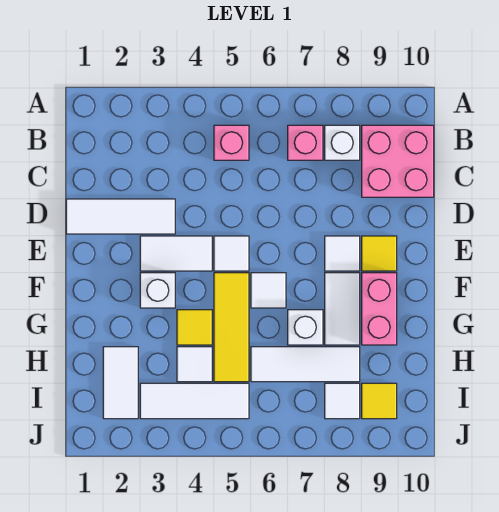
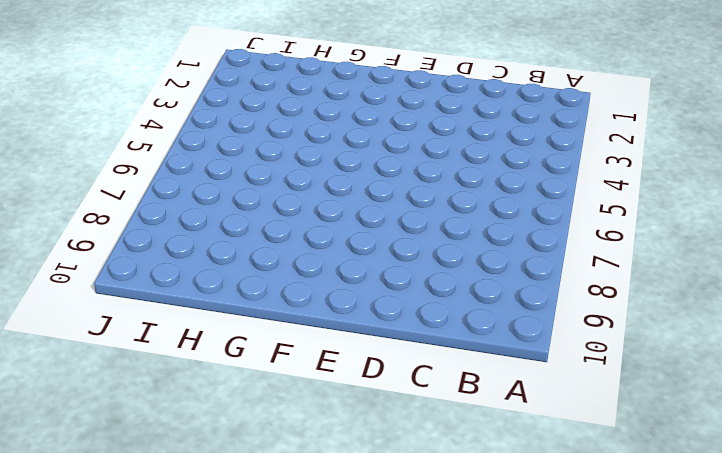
none -> pink 1x1 brick [214,125,249,160]
none -> pink 1x1 brick [288,125,323,160]
none -> white 1x1 brick [325,125,360,160]

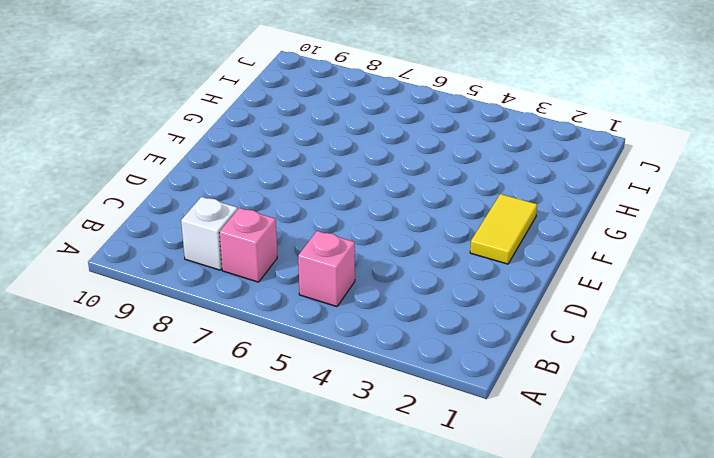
yellow 1x2 tile [470,194,537,264] -> none
none -> pink 2x2 brick [362,125,434,197]
none -> white 1x3 tile [66,199,175,234]
none -> white 1x2 tile [140,236,212,271]

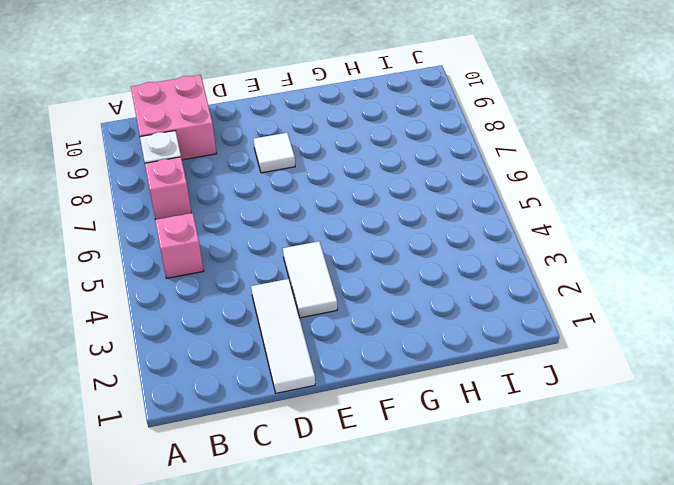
none -> white 1x1 tile [214,236,249,271]
none -> yellow 1x1 tile [362,236,397,271]
none -> white 1x1 brick [140,273,175,308]

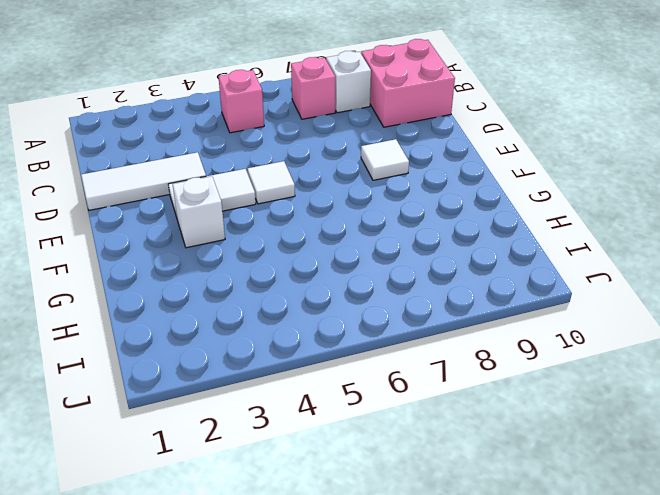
none -> yellow 1x1 tile [362,236,397,271]
none -> yellow 1x3 tile [214,273,249,382]
none -> white 1x1 tile [251,273,286,308]

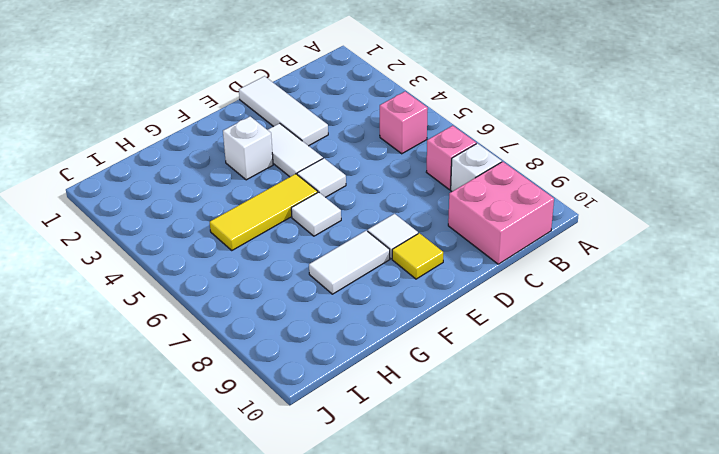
none -> pink 1x2 brick [362,273,397,345]
none -> yellow 1x1 tile [177,310,212,345]
none -> white 1x1 brick [288,310,323,345]

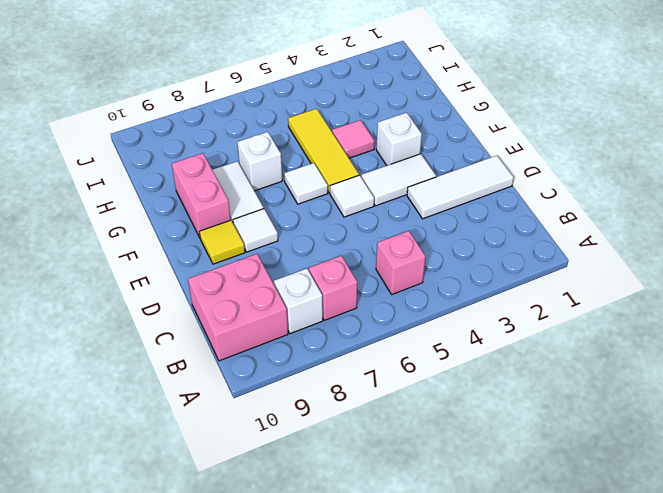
pink 1x1 tile [332,120,375,158] -> yellow 1x1 tile [177,310,212,345]
none -> white 1x2 tile [103,347,138,419]
none -> white 1x1 tile [177,347,212,382]
none -> white 1x3 tile [251,347,360,382]

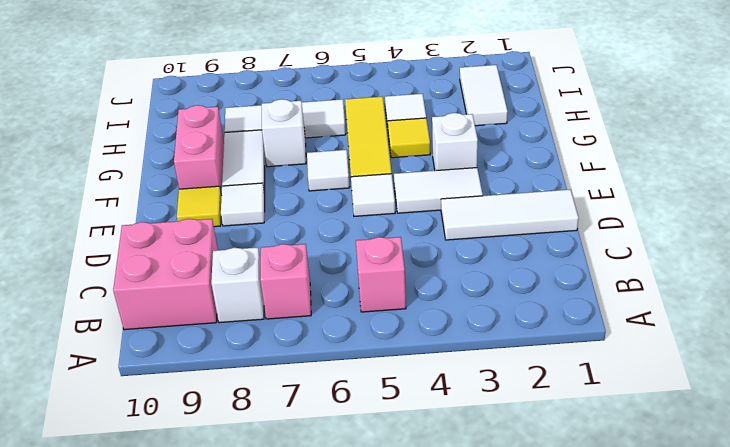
none -> white 1x3 tile [140,383,249,419]
none -> white 1x1 tile [325,383,360,419]
none -> yellow 1x1 tile [362,383,397,419]

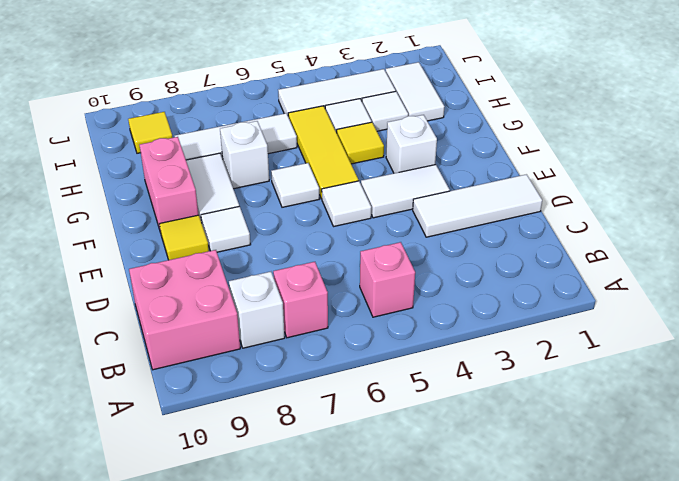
white 1x1 tile [362,91,408,131] -> white 1x1 tile moved to [325,383,360,419]

